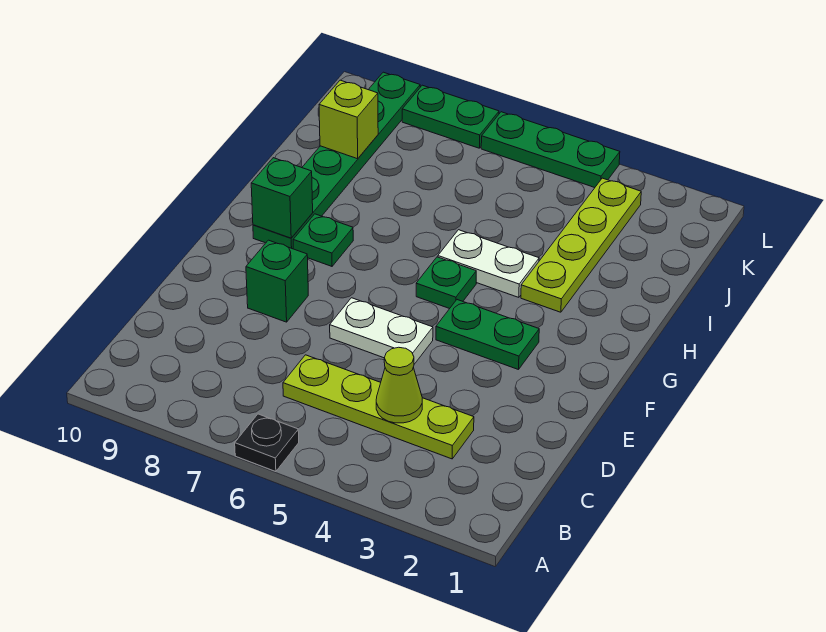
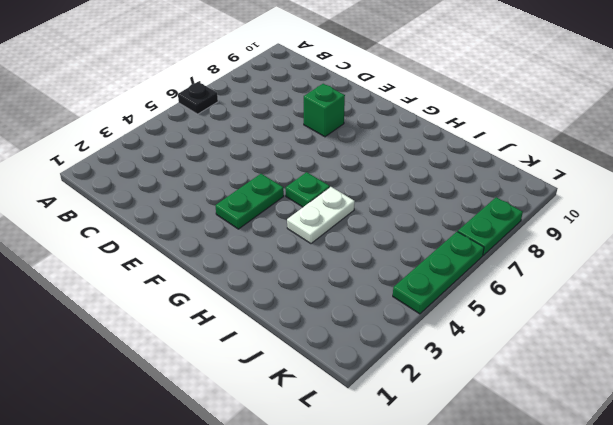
none -> lime 1x4 plate [283,355,474,459]
none -> white 1x2 plate [330,298,433,364]
none -> green 1x1 plate [293,214,353,266]

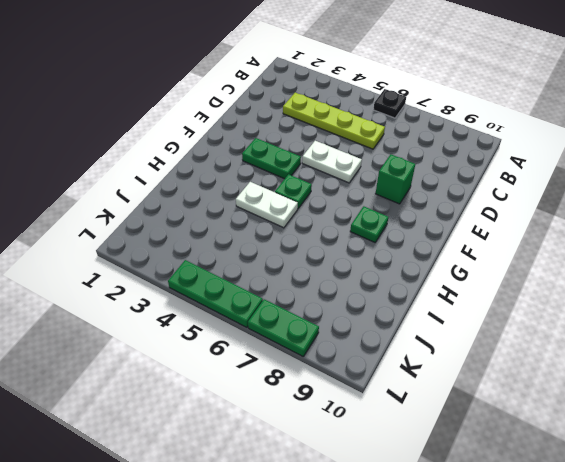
none -> green 1x6 plate [253,72,420,249]
none -> lime 1x4 plate [521,178,641,312]
none -> lime 1x1 cone [376,347,422,423]

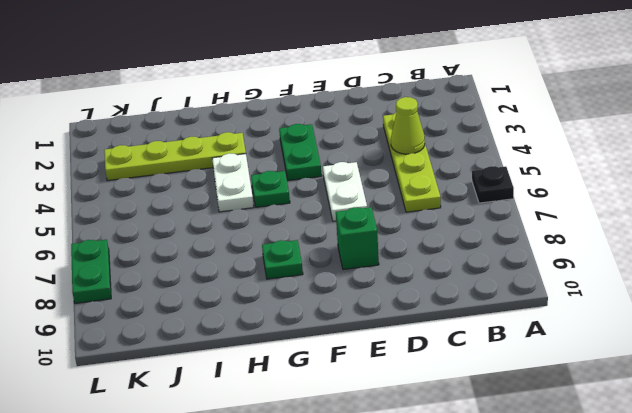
none -> green 1x6 plate [253,72,420,249]
none -> green 1x3 plate [481,112,620,188]
none -> green 1x1 brick [251,158,313,238]

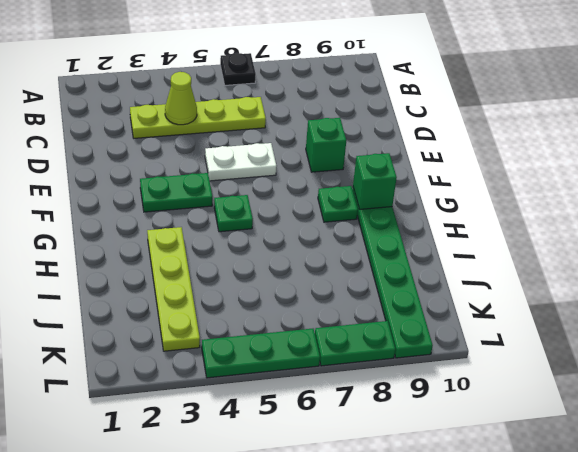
none -> white 1x2 plate [438,230,539,297]
none -> lime 1x1 brick [319,80,378,159]

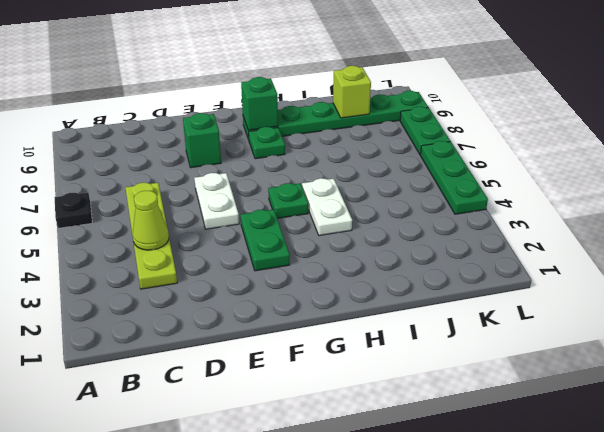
none -> lime 1x4 plate [521,178,641,312]

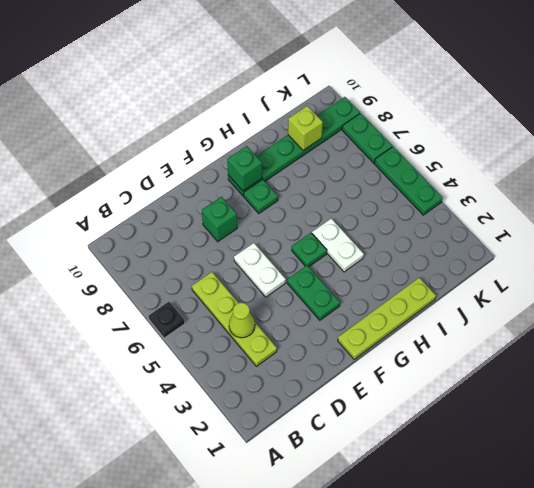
lime 1x4 plate [338,278,436,359] -> lime 1x4 plate moved to [521,178,641,312]

